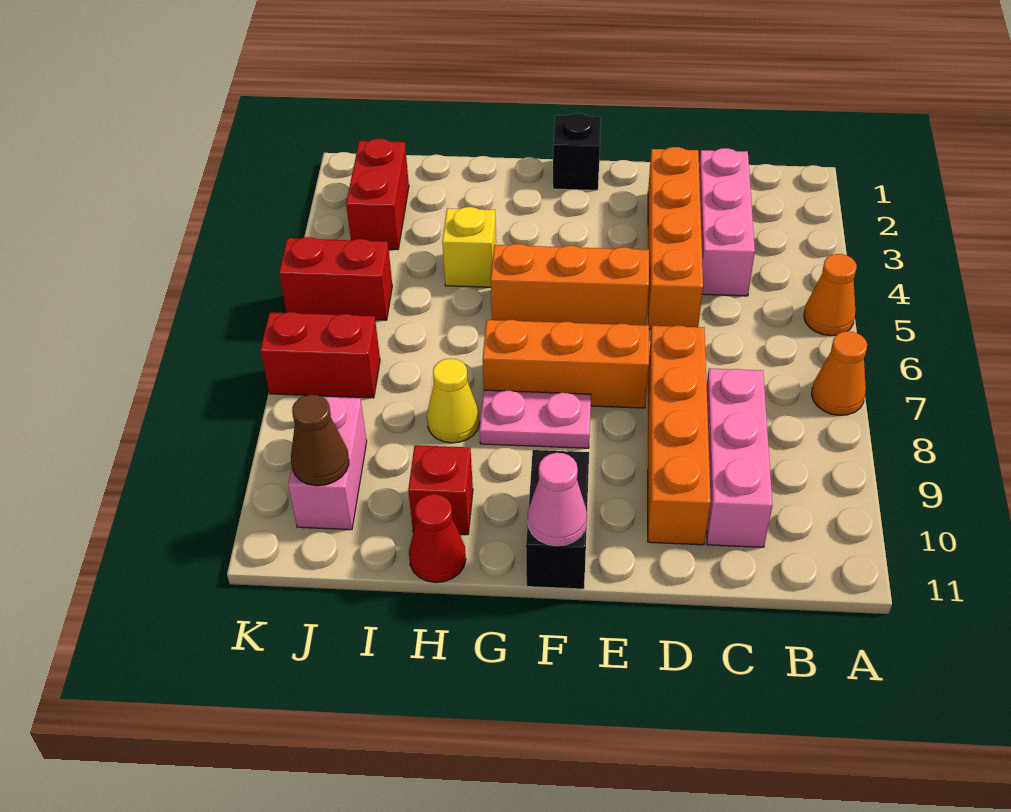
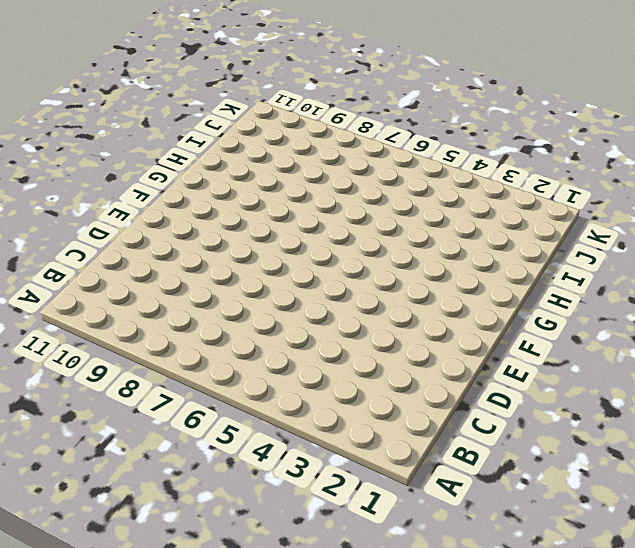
none -> orange 1x1 cone [804,254,857,336]
none -> orange 1x1 cone [812,331,867,415]
none -> pink 1x3 brick [699,148,755,296]

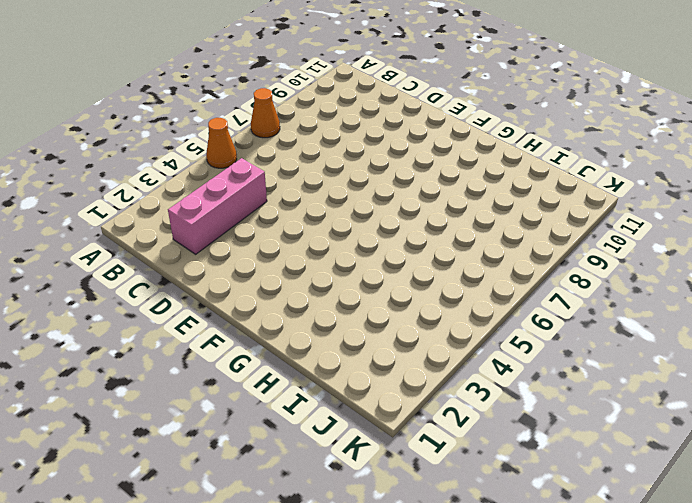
none -> pink 1x3 brick [707,369,773,547]
none -> orange 1x4 brick [648,147,703,329]
none -> orange 1x4 brick [648,325,711,545]

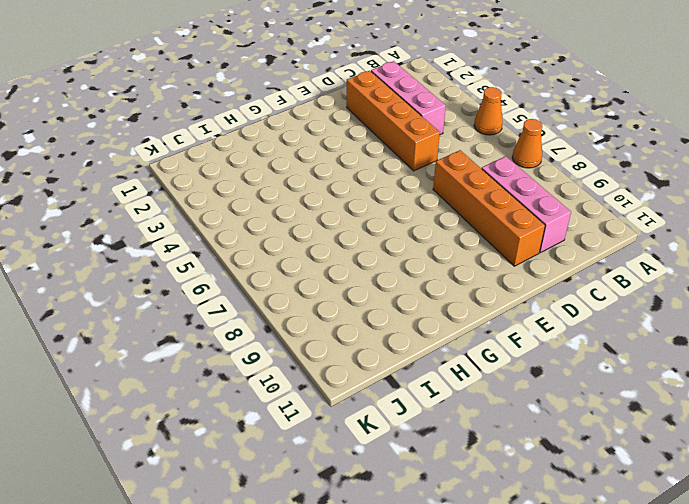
none -> orange 1x3 brick [491,244,649,325]
none -> orange 1x3 brick [483,320,649,408]
none -> black 1x1 brick [553,113,601,190]

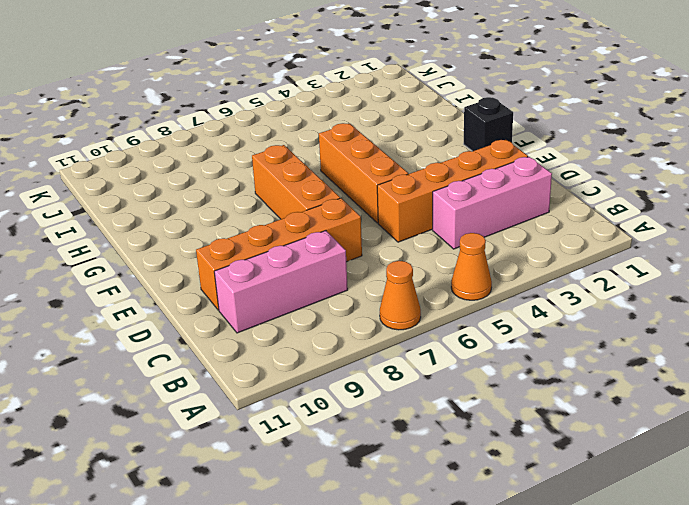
none -> pink 1x2 plate [480,390,591,448]
none -> black 1x2 brick [526,450,589,589]
none -> yellow 1x1 brick [442,207,496,287]

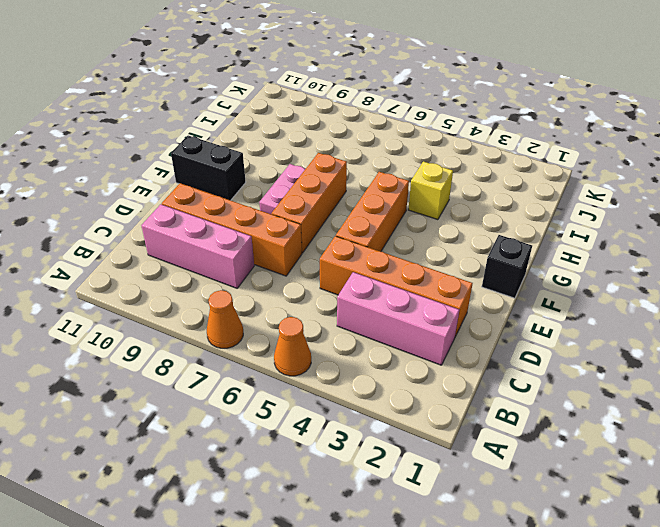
none -> yellow 1x1 cone [427,358,480,443]
none -> red 1x1 brick [408,445,473,535]
none -> red 1x1 cone [409,494,466,582]

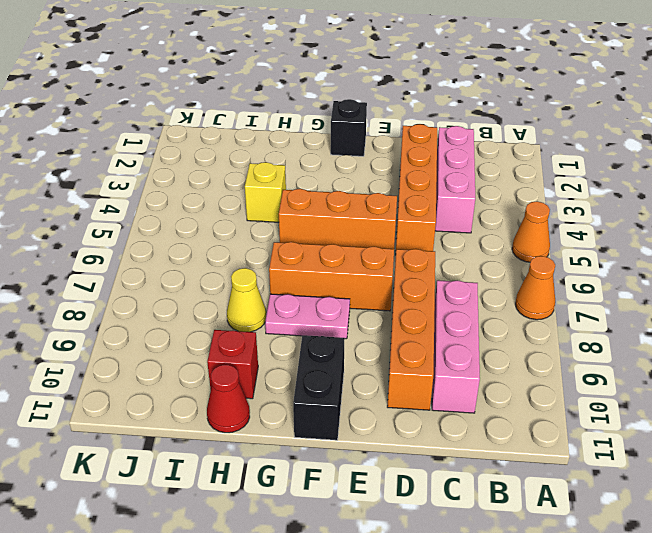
none -> red 1x2 brick [346,139,409,250]
none -> red 1x2 brick [279,237,392,320]
none -> red 1x2 brick [260,312,380,398]

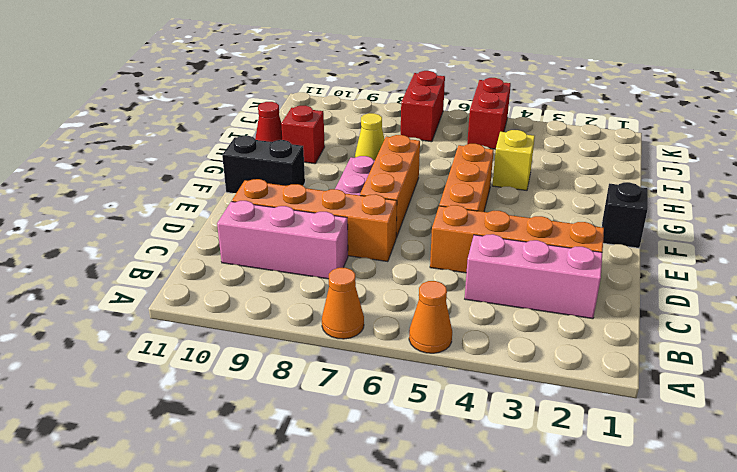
none -> red 1x2 brick [346,139,409,250]
none -> pink 1x2 brick [288,397,367,530]
none -> pink 1x1 cone [528,453,587,546]

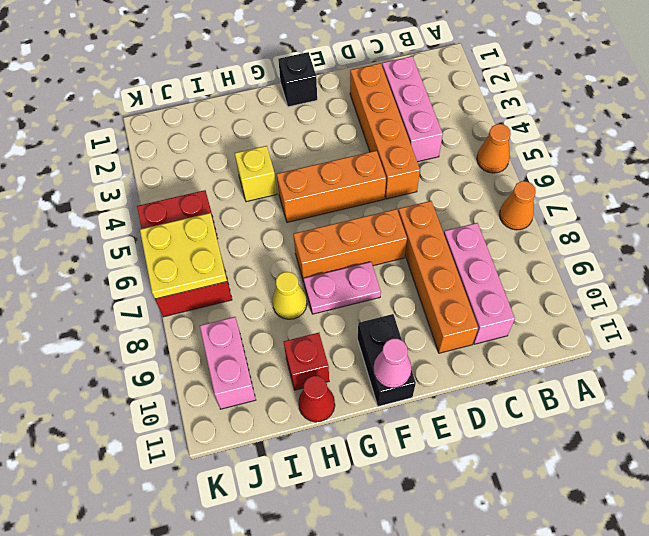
yellow 2x2 plate [140,213,227,299] -> none
none -> red 1x2 brick [346,139,409,250]
none -> brown 1x1 cone [291,395,349,486]

